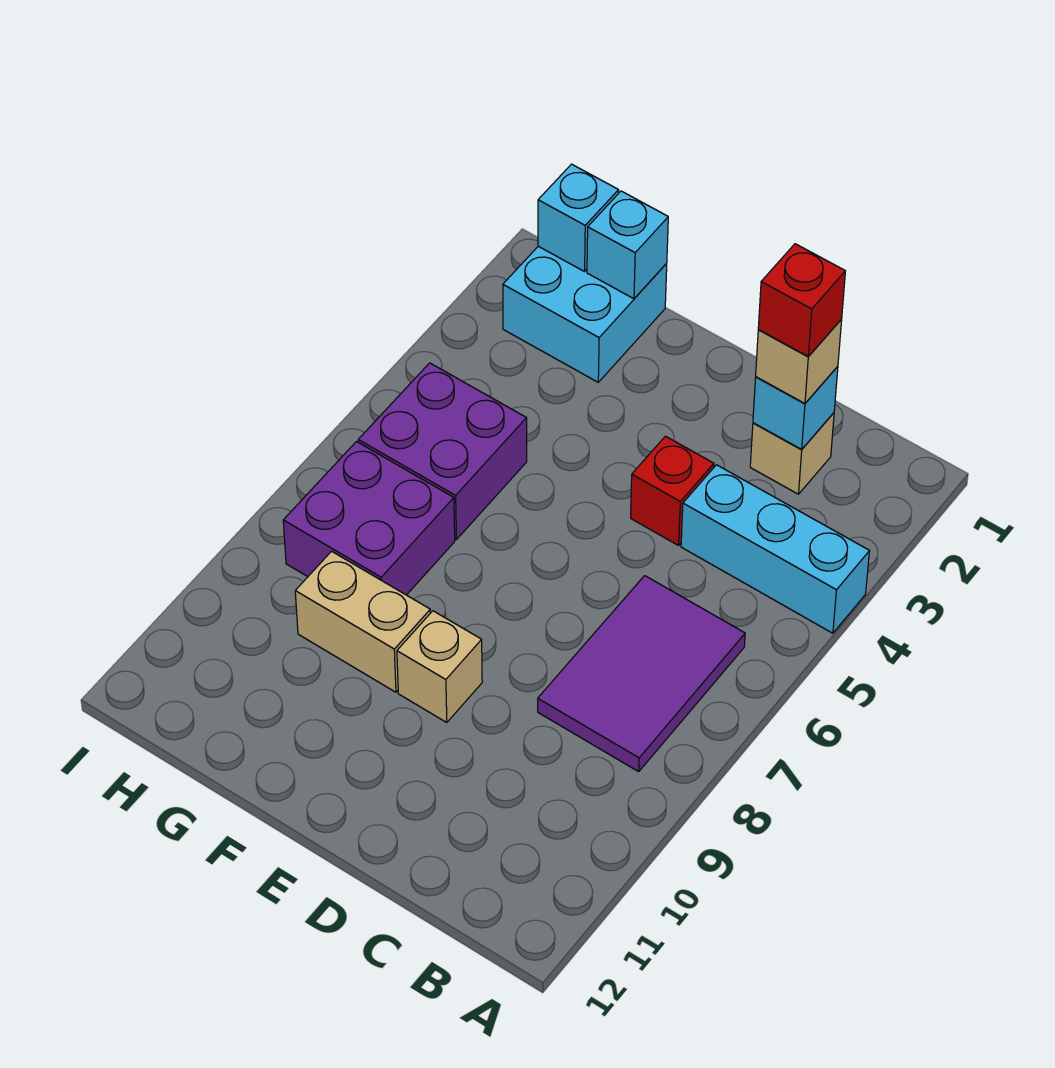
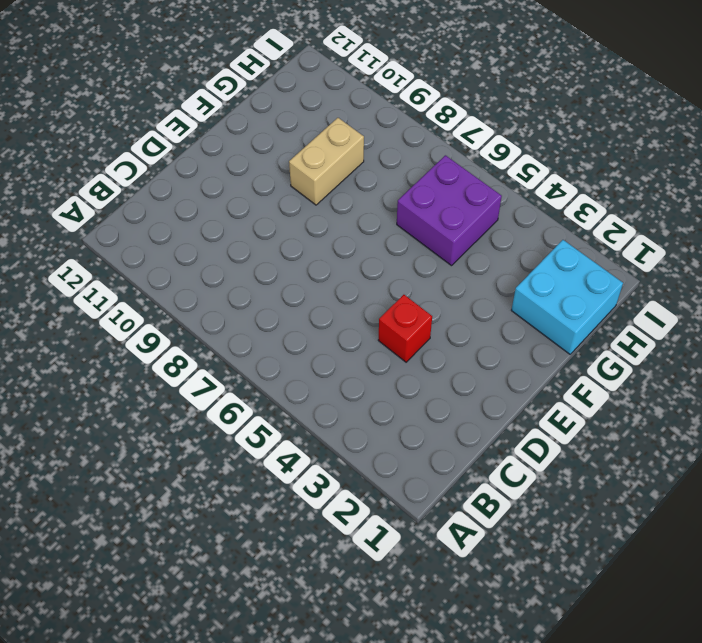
none -> cyan 1x3 brick [681,465,870,633]
none -> purple 2x3 tile [538,576,745,772]
none -> tan 1x1 brick [750,413,834,494]

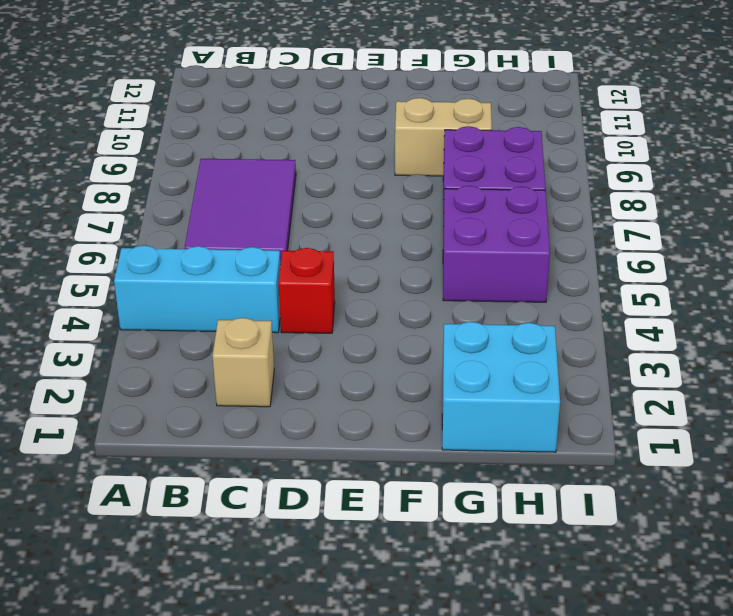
none -> tan 1x1 brick [397,611,482,723]
none -> cyan 1x1 brick [753,366,838,450]
none -> cyan 1x1 brick [587,191,668,299]

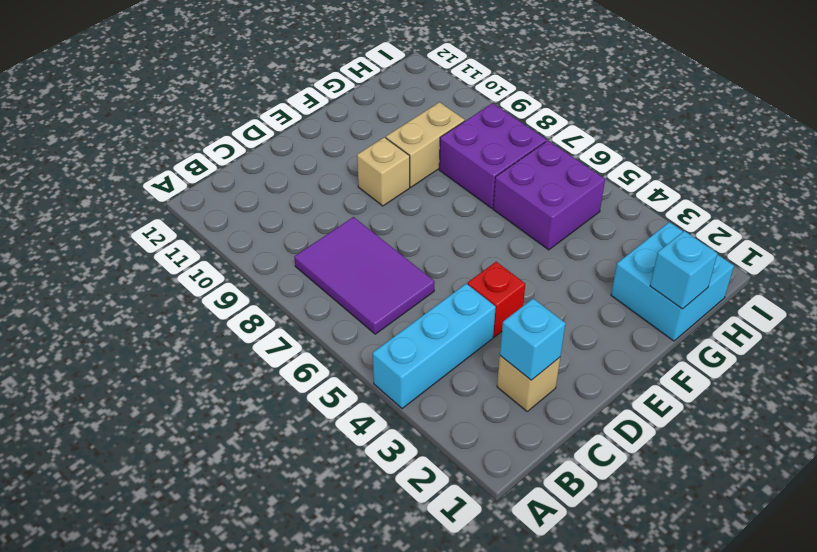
none -> cyan 1x1 brick [538,164,619,272]
none -> tan 1x1 brick [756,319,842,403]
none -> red 1x1 brick [758,244,845,357]

